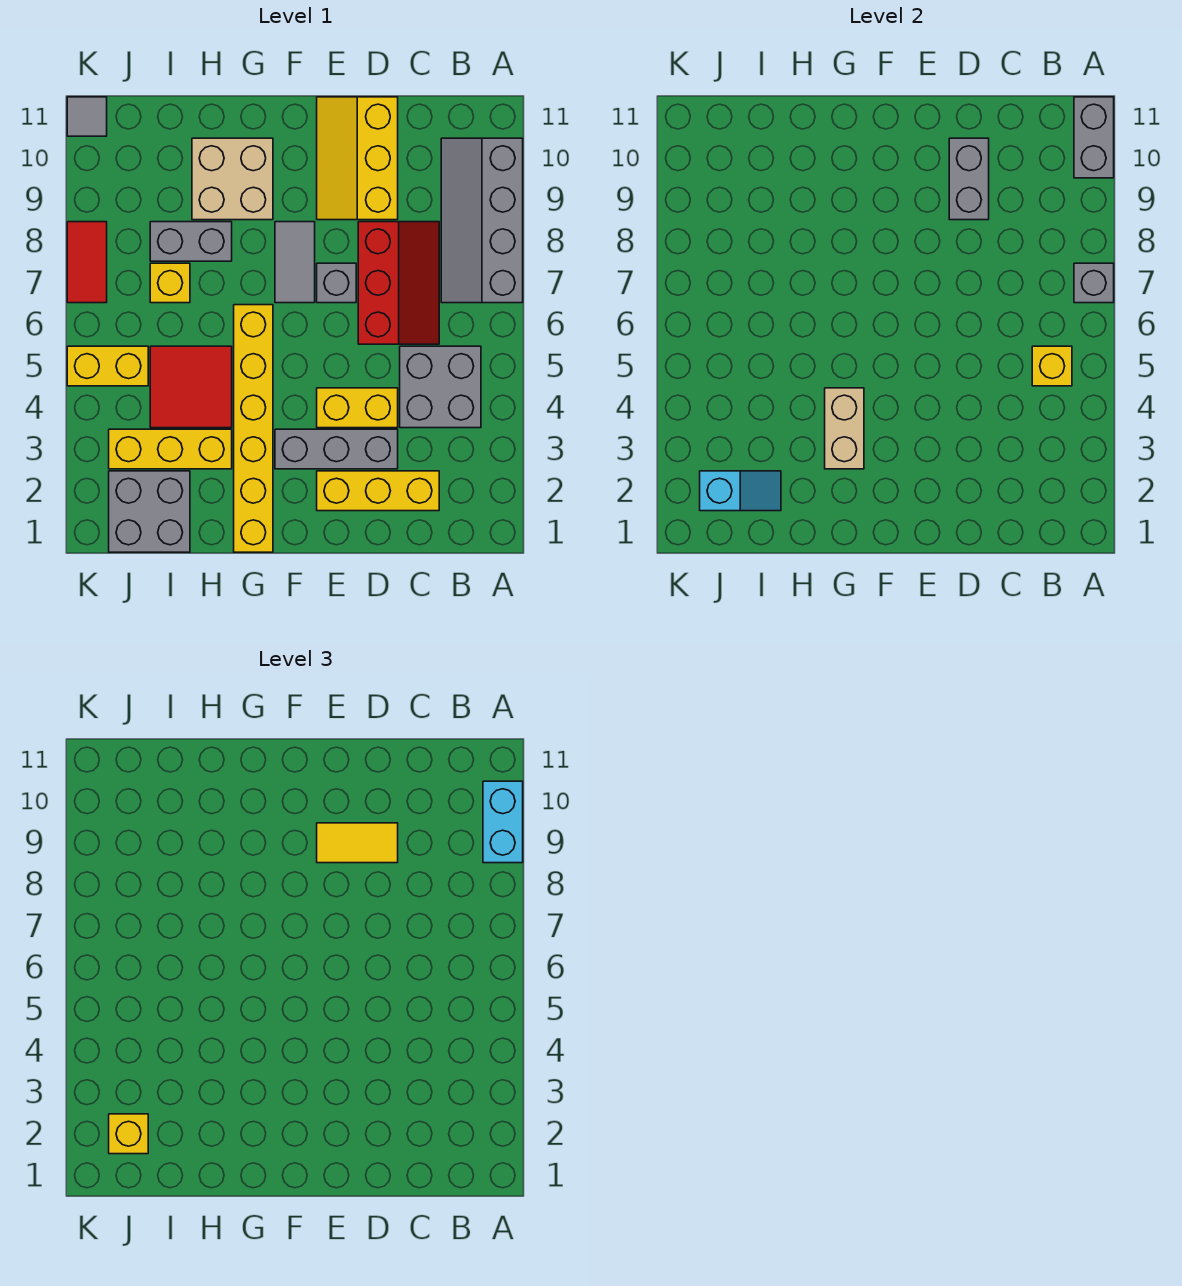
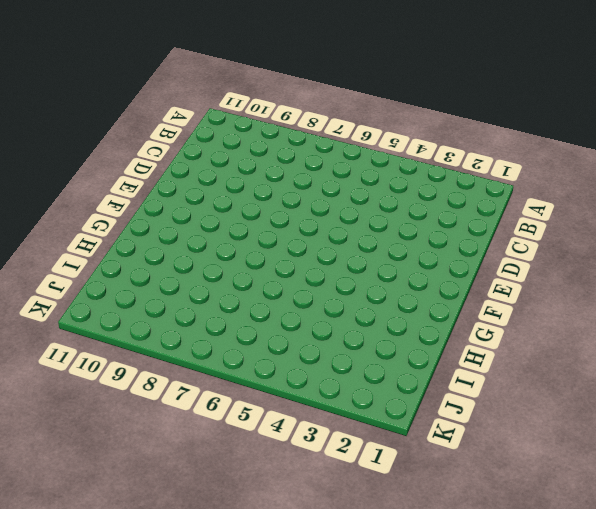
none -> grey 2x4 slope [441,138,523,303]
none -> grey 2x2 brick [400,346,481,428]
none -> yellow 1x3 brick [317,471,439,511]

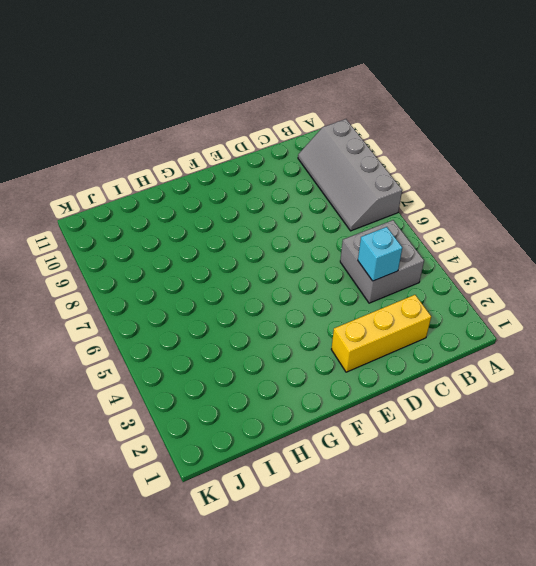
cyan 1x1 brick [358,227,402,281] -> none
none -> red 2x3 slope [358,222,439,344]
none -> grey 1x3 brick [275,429,398,469]
none -> yellow 1x2 brick [317,388,398,428]

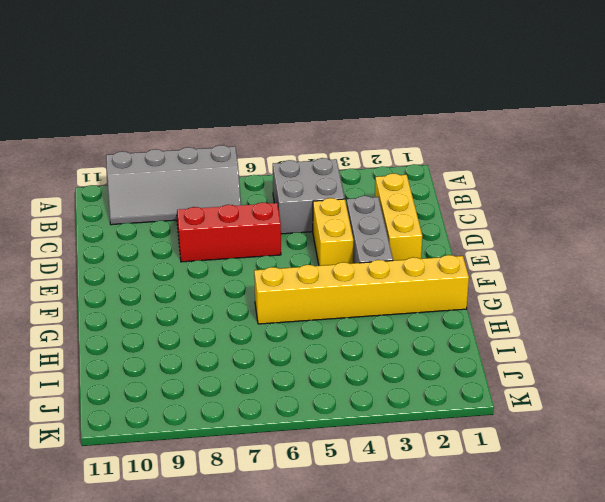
none -> yellow 2x3 slope [317,97,398,220]
none -> grey 1x1 brick [317,263,356,303]
none -> grey 1x2 tile [275,222,315,303]

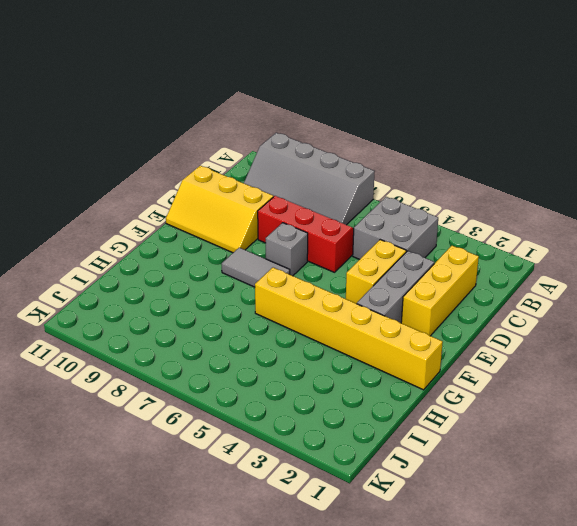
none -> tan 2x2 brick [192,138,273,220]
none -> yellow 1x3 brick [109,429,232,469]
none -> red 2x2 tile [150,346,232,428]

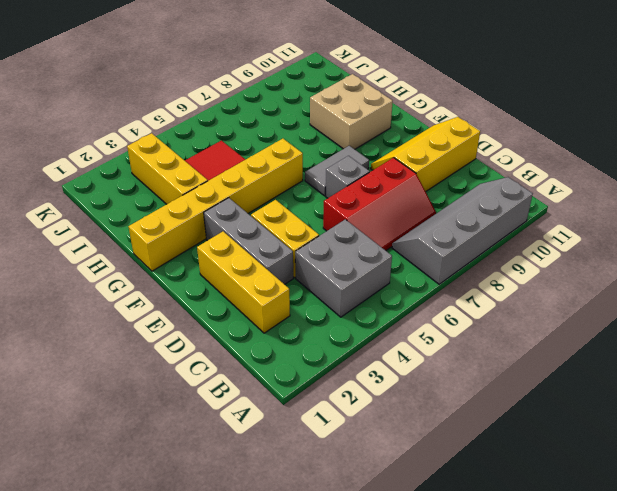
none -> grey 1x2 brick [150,222,232,261]
none -> grey 2x2 brick [109,471,190,552]
none -> yellow 1x1 brick [150,263,190,303]

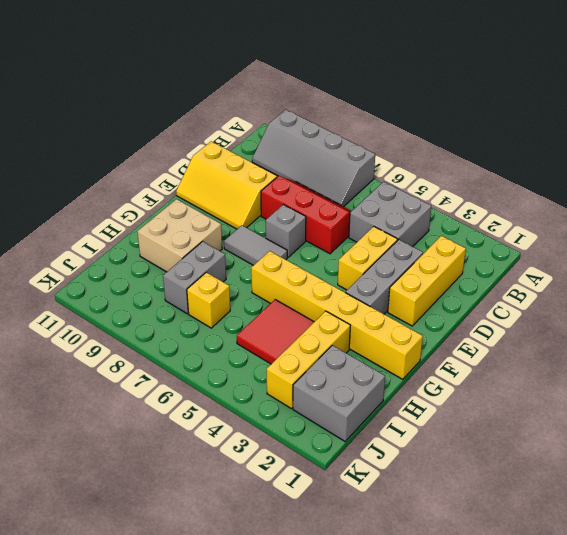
none -> yellow 1x2 brick [67,346,148,386]
none -> red 1x2 tile [67,222,107,303]
none -> grey 1x1 tile [67,97,107,136]

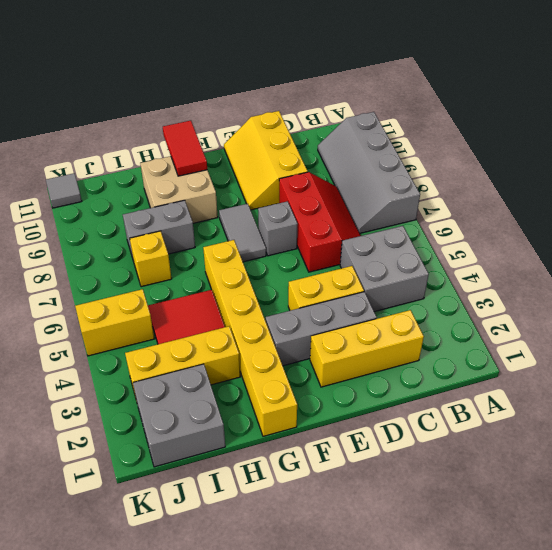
red 1x2 tile [163,121,207,176] -> red 1x2 tile moved to [67,222,107,303]
none -> grey 1x1 brick [1074,263,1114,303]
none -> grey 1x2 brick [1074,97,1114,178]
none -> yellow 1x1 brick [1032,346,1072,386]

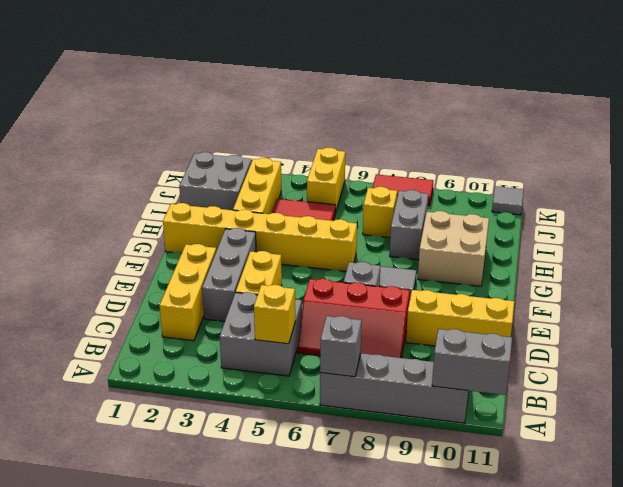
none -> grey 1x2 brick [949,138,989,220]
none -> tan 1x2 brick [825,388,864,469]
none -> cyan 1x2 slope [700,471,781,511]

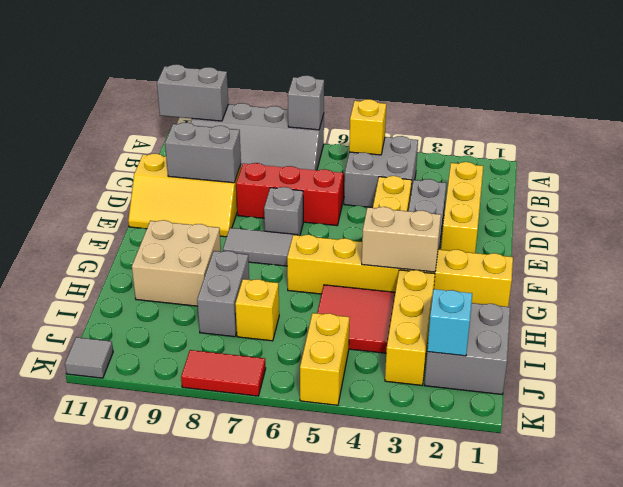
none -> cyan 1x2 brick [483,781,523,863]
none -> yellow 1x2 tile [317,823,398,863]
none -> yellow 1x1 brick [109,1114,148,1154]

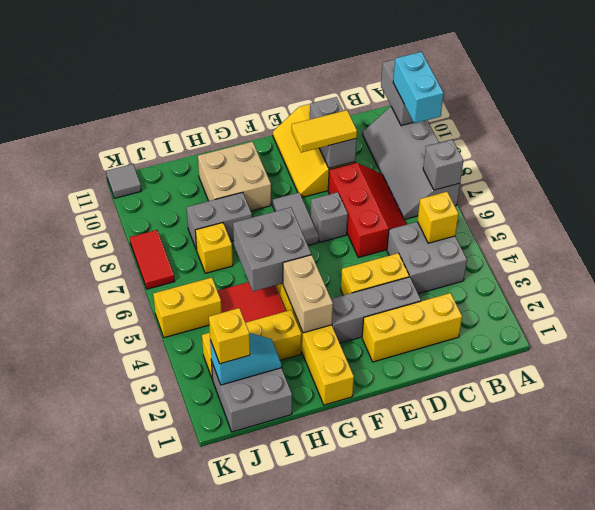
grey 2x2 brick [233,207,311,291] -> none

